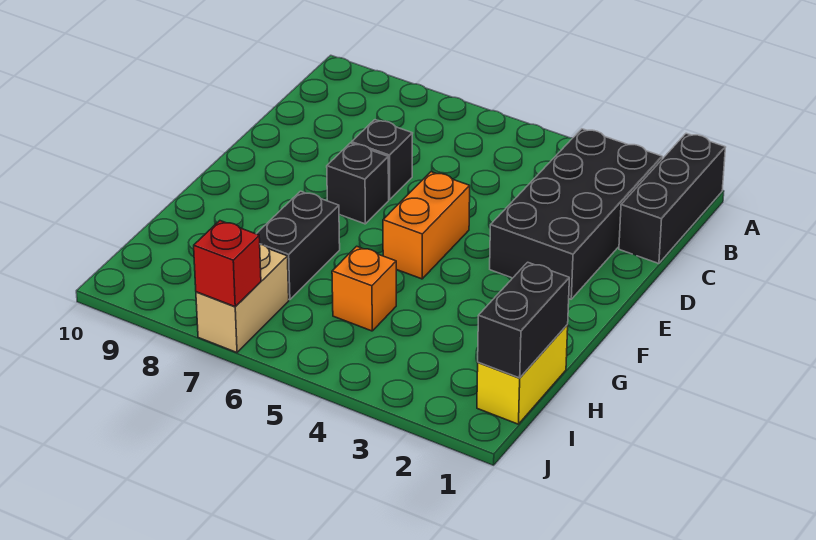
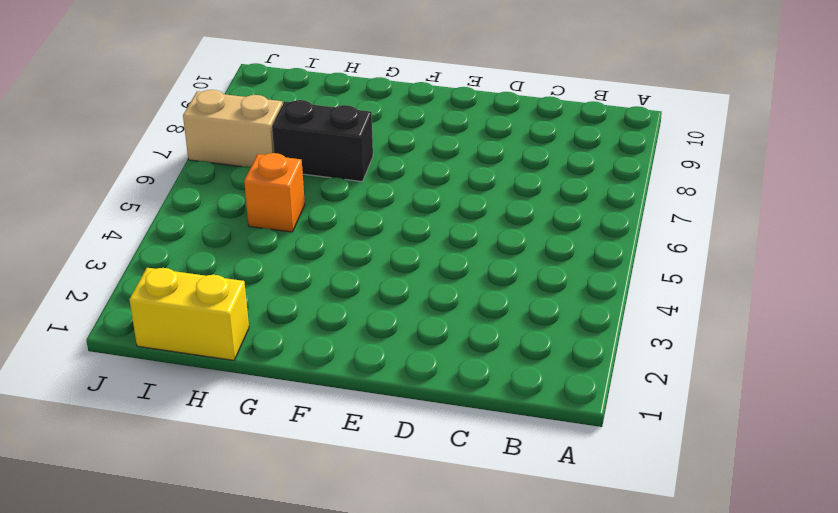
none -> black 1x3 brick [619,133,726,264]
none -> black 2x4 brick [490,129,662,299]

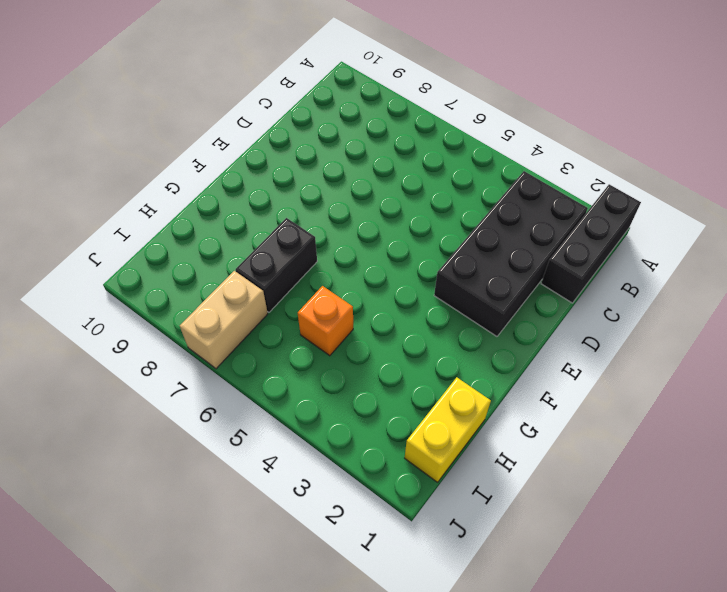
none -> black 1x1 brick [352,120,412,200]
none -> orange 1x2 brick [383,172,470,279]

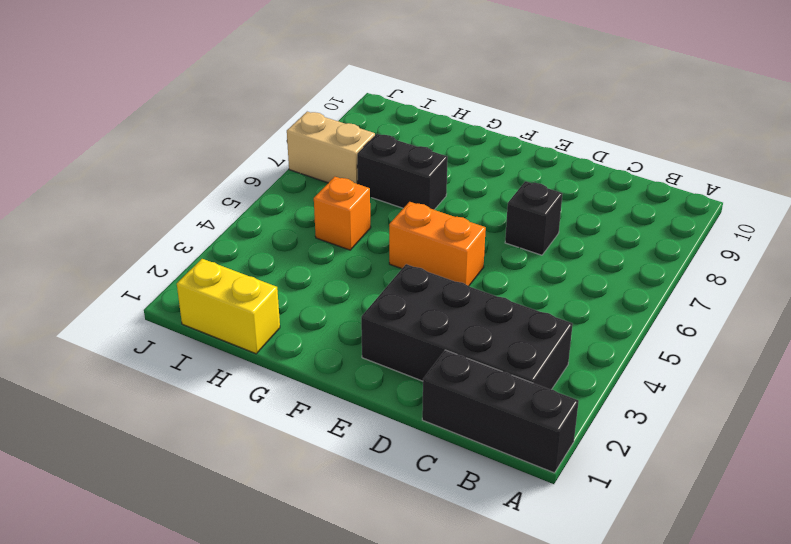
none -> black 1x1 brick [327,143,389,224]
none -> black 1x2 brick [478,262,569,378]

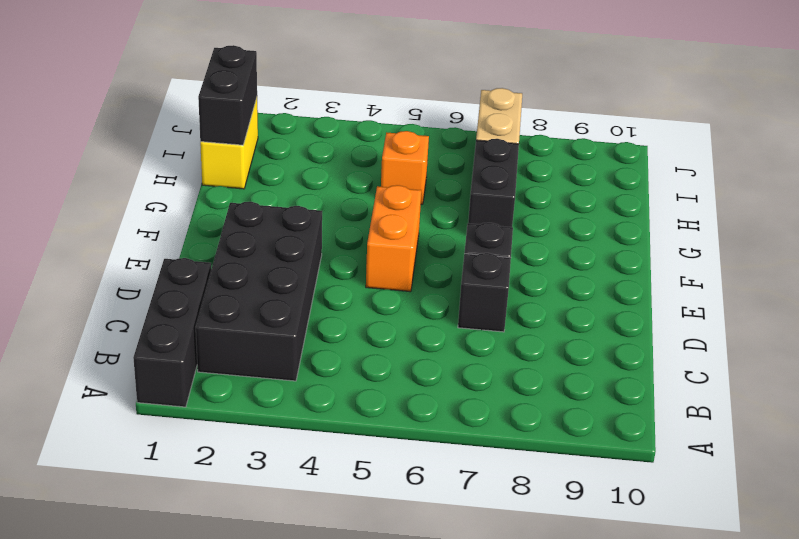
none -> red 1x1 brick [194,221,261,307]

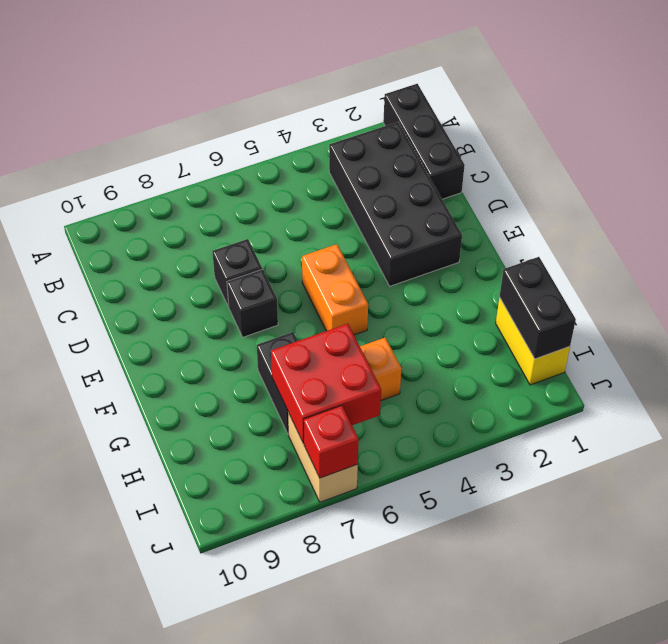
red 2x2 brick [271,324,381,443] -> none

